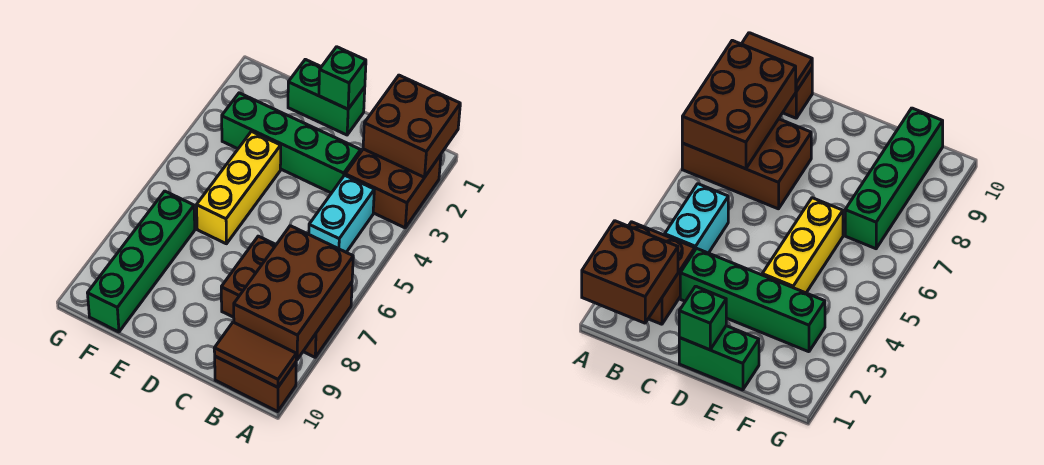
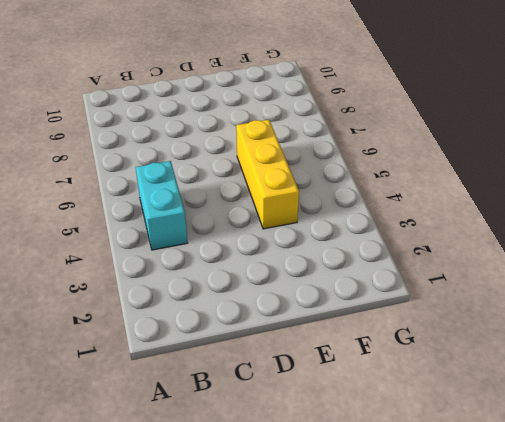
none -> brown 2x2 brick [345,149,441,228]
none -> brown 2x3 brick [221,236,352,357]
none -> brown 1x2 brick [215,356,296,412]

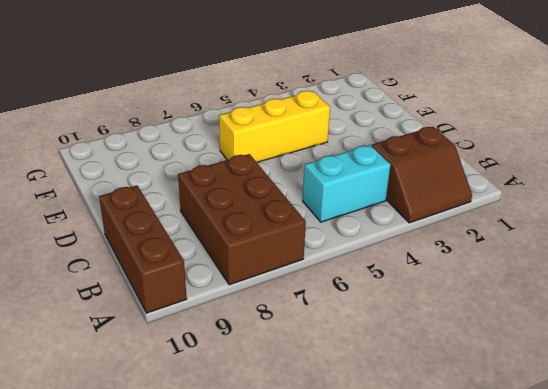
brown 2x2 slope [372,127,472,223] -> brown 2x2 brick [345,149,441,228]
brown 1x3 brick [99,186,187,313] -> brown 1x2 brick [215,356,296,412]
none -> green 1x4 brick [222,93,361,193]
none -> green 1x2 brick [288,59,365,135]
none -> green 1x4 brick [88,191,195,332]

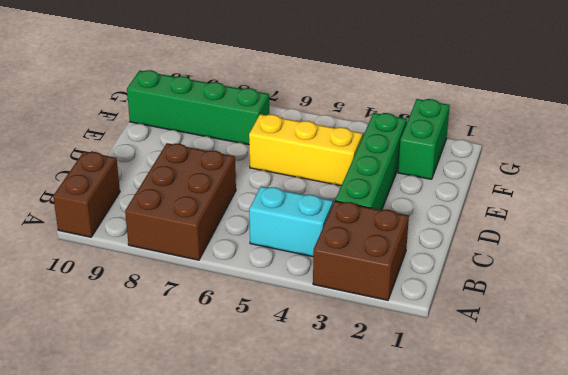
green 1x2 brick [398,99,450,179] -> green 1x2 brick moved to [288,59,365,135]
none -> brown 2x2 brick [363,75,460,178]
none -> brown 2x3 brick [234,226,353,360]
none -> brown 1x2 tile [214,322,296,387]

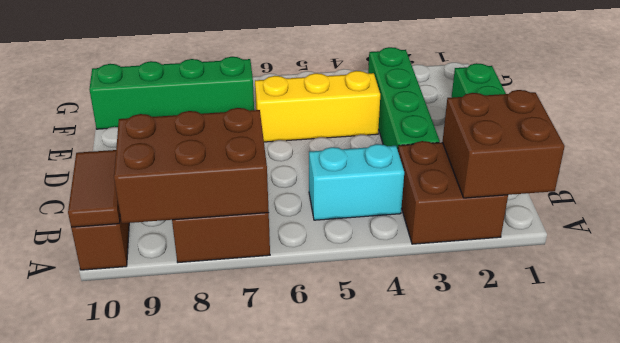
none -> green 1x1 brick [319,47,366,109]

